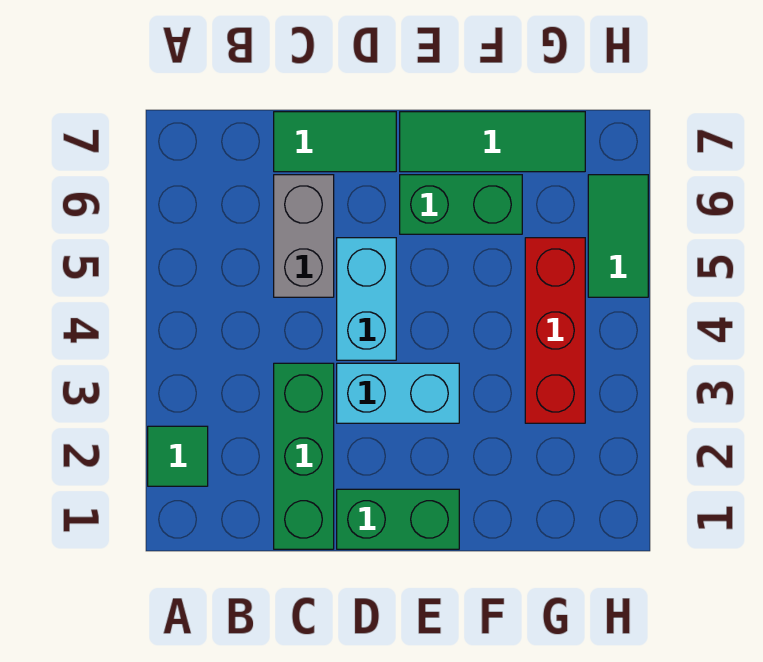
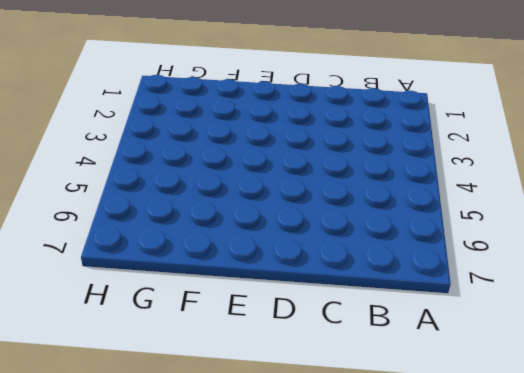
none -> green 1x1 tile [148,426,208,486]
none -> green 1x3 brick [274,363,334,549]

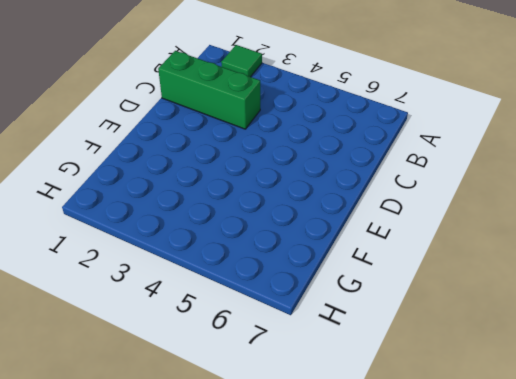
none -> grey 1x2 brick [274,175,334,297]
none -> green 1x2 tile [274,112,396,172]

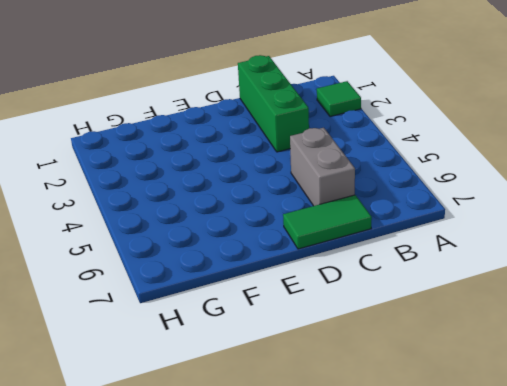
none -> green 1x2 brick [337,489,459,549]
none -> cyan 1x2 brick [337,363,459,423]

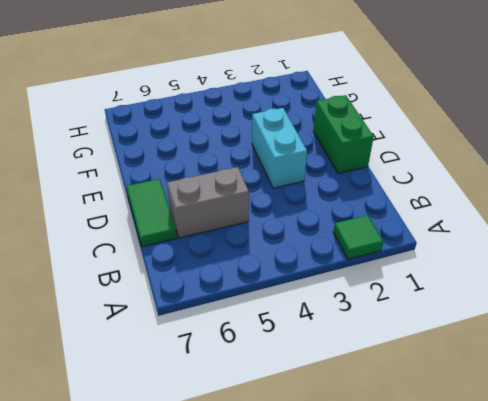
none -> green 1x3 brick [274,363,334,549]
none -> cyan 1x2 brick [337,238,396,360]

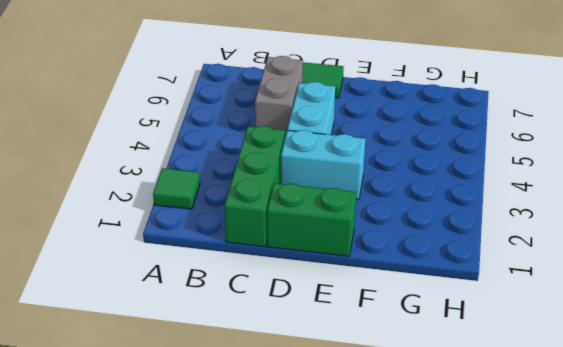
none -> green 1x2 brick [400,175,522,234]
none -> green 1x3 tile [400,112,585,172]

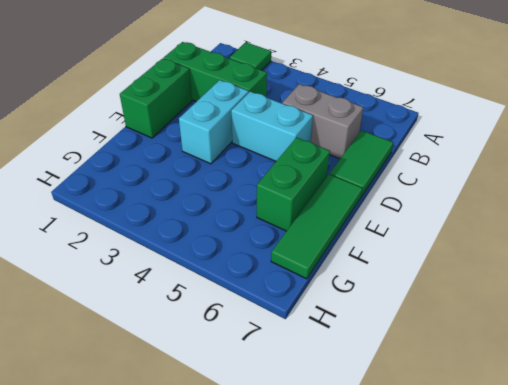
none -> red 1x3 brick [525,238,585,423]
none -> green 1x2 tile [588,175,648,297]

